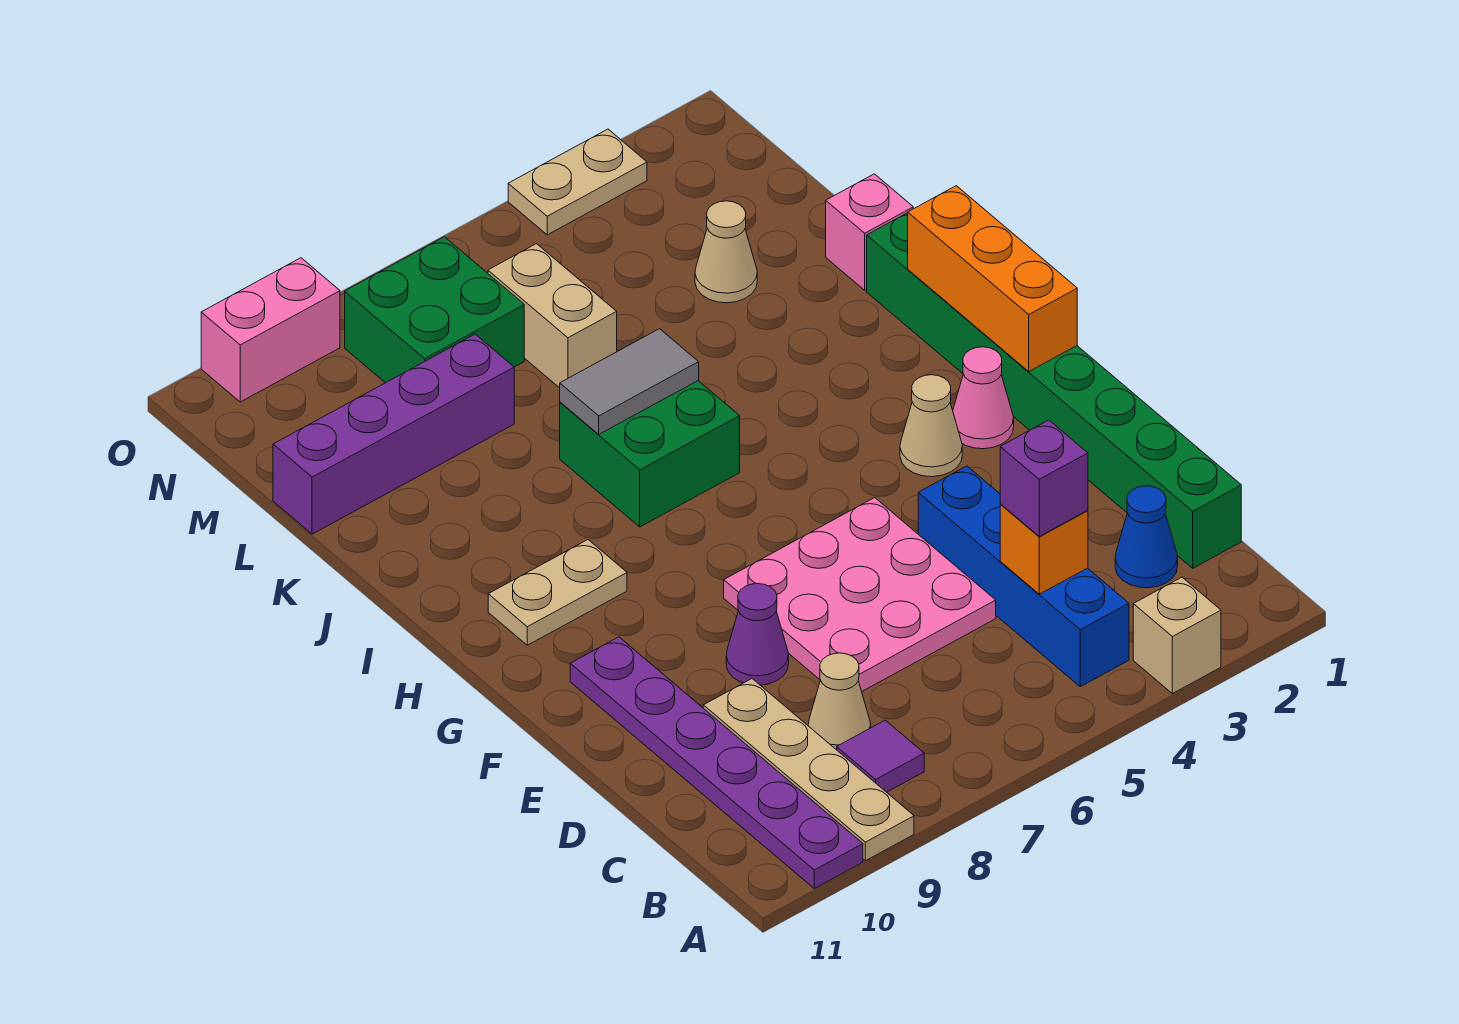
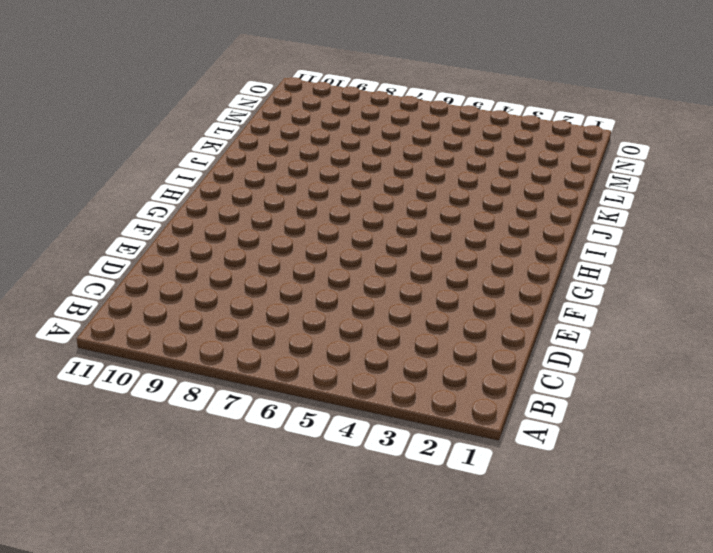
none -> tan 1x1 brick [1133,577,1221,694]
none -> tan 1x4 plate [703,679,914,861]
none -> purple 1x6 plate [570,637,863,889]

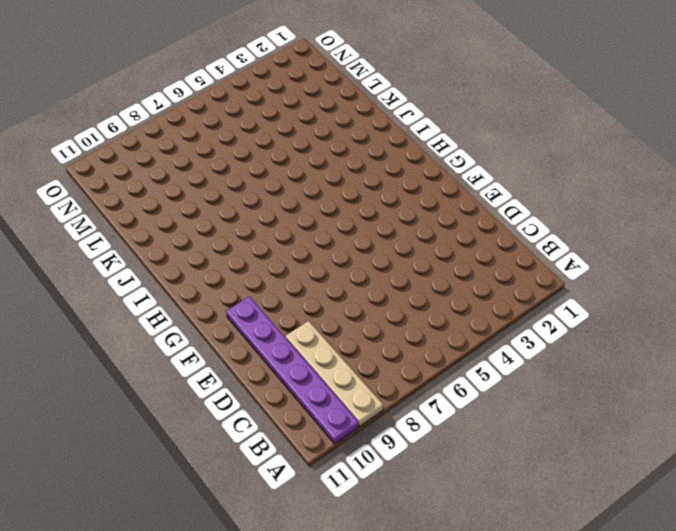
none -> tan 1x1 brick [1133,577,1221,694]
none -> blue 1x4 brick [918,466,1129,687]
none -> purple 1x1 tile [837,720,924,792]

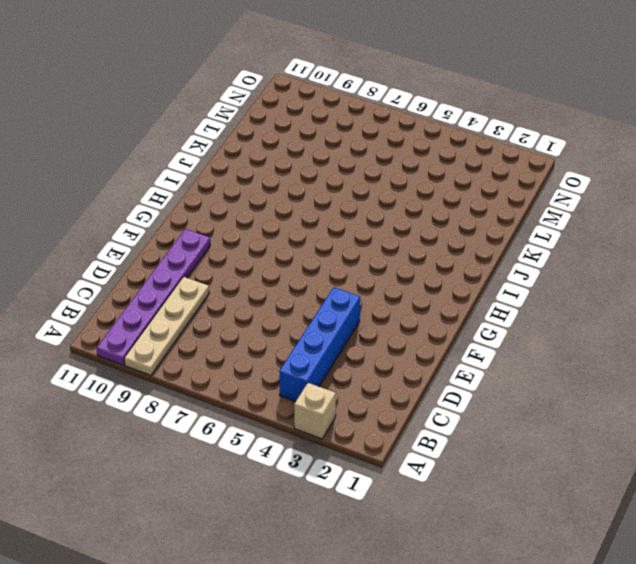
none -> purple 1x1 tile [837,720,924,792]
none -> green 1x8 brick [867,213,1241,568]
none -> blue 1x1 cone [1115,486,1178,588]

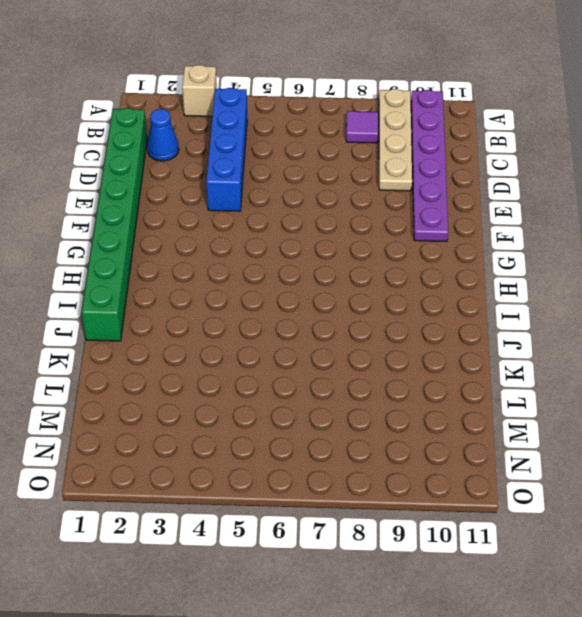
none -> tan 1x1 cone [808,653,871,750]
none -> pink 3x3 plate [724,498,996,691]
none -> purple 1x1 cone [726,584,789,685]

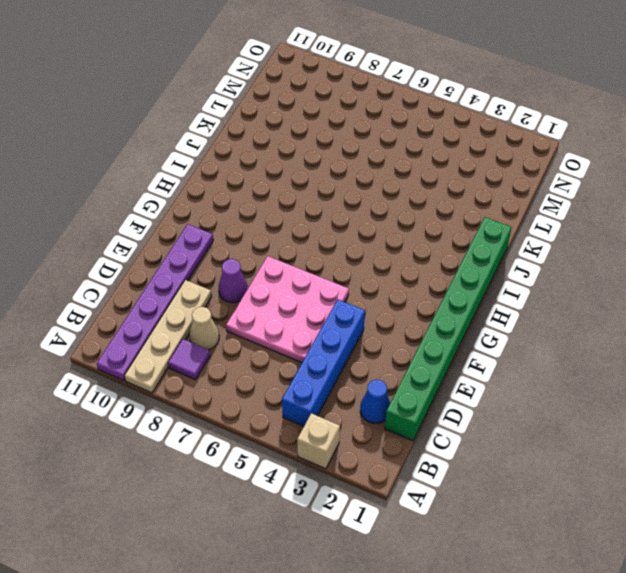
none -> pink 1x1 cone [953,347,1014,449]
none -> tan 1x1 cone [900,375,962,477]
none -> tan 1x2 plate [488,540,627,645]

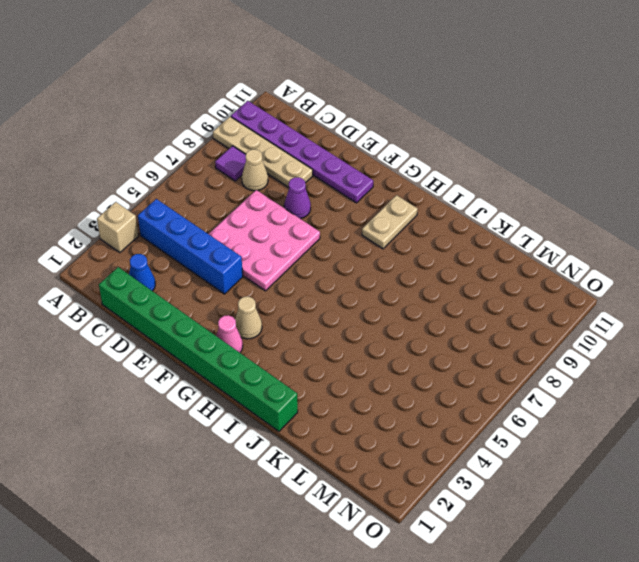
none -> green 2x2 brick [560,381,740,527]
none -> pink 1x1 brick [826,174,913,290]
none -> tan 1x1 cone [695,201,757,303]

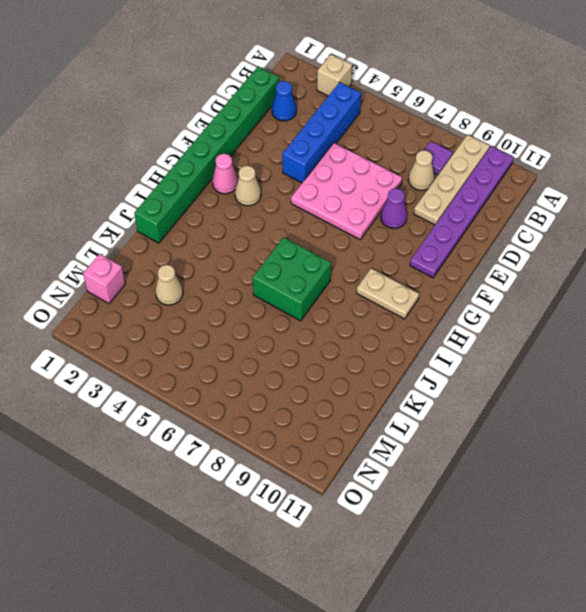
pink 1x1 brick [83,254,125,304] -> pink 1x1 brick moved to [826,174,913,290]
none -> tan 1x2 brick [488,244,617,388]
none -> purple 1x4 brick [273,334,514,534]
none -> green 2x2 brick [345,237,524,383]

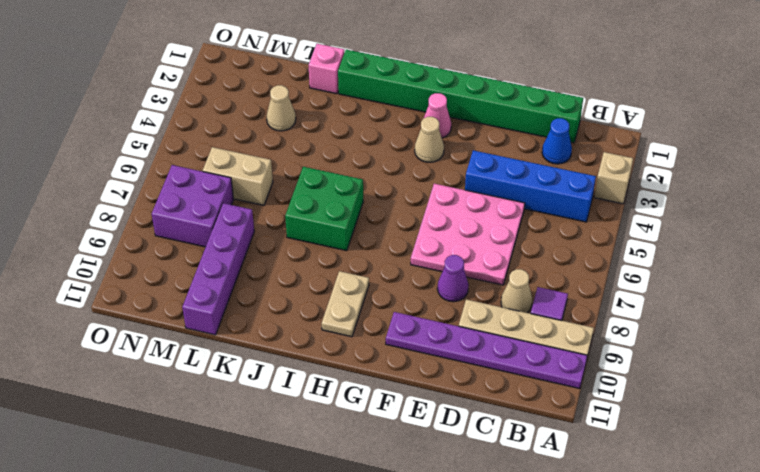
purple 2x2 brick [152,165,234,247] -> green 2x2 brick [345,237,524,383]
none -> tan 1x2 plate [508,129,647,235]
none -> pink 1x2 brick [201,258,340,402]
none -> orange 1x1 brick [1000,504,1088,594]

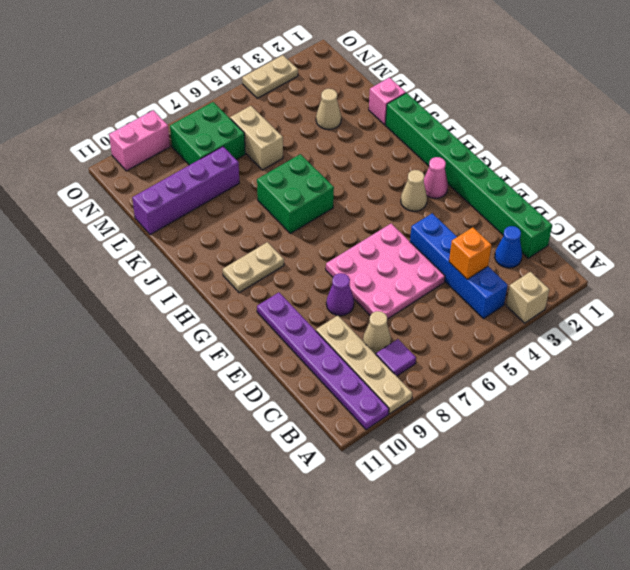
none -> orange 1x3 brick [908,186,1077,371]
none -> grey 1x2 tile [560,329,699,434]
none -> purple 1x1 brick [1000,420,1088,536]

